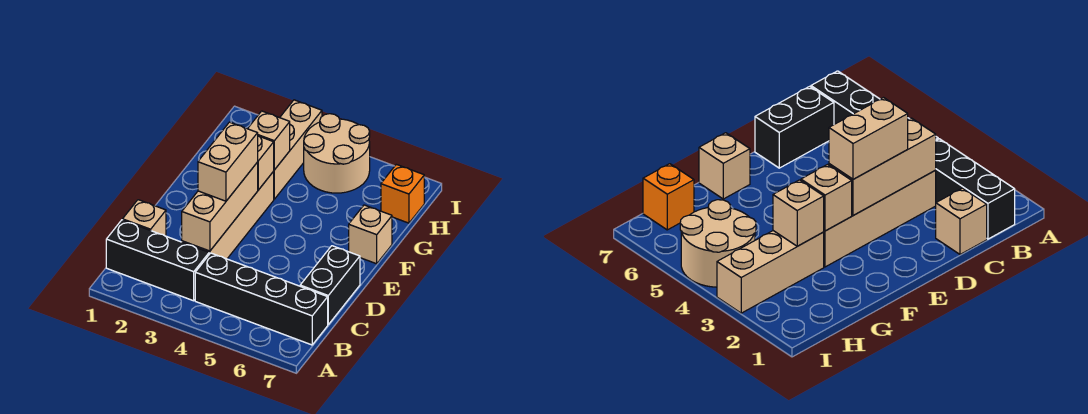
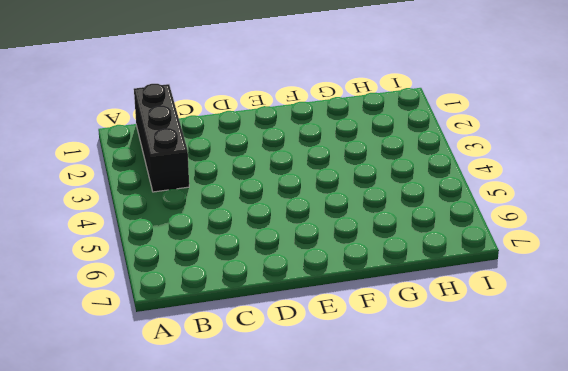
none -> black 1x4 brick [195,253,328,345]
none -> tan 1x1 brick [123,200,166,236]
none -> tan 1x4 brick [182,172,274,259]

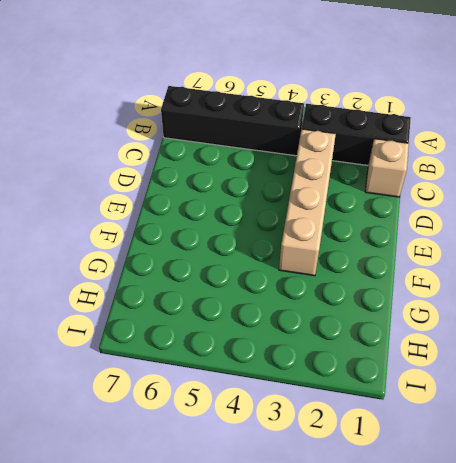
none -> black 1x2 brick [300,246,360,324]
none -> tan 1x1 brick [349,205,392,264]
none -> tan 1x3 brick [273,100,322,199]

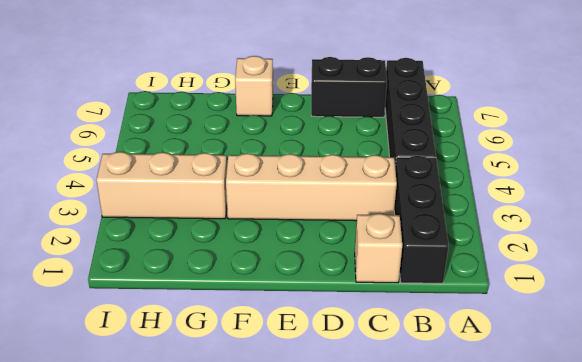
none -> tan 2x2 round brick [304,114,370,193]
none -> orange 1x1 brick [381,164,424,223]
none -> tan 1x3 brick [182,162,258,251]

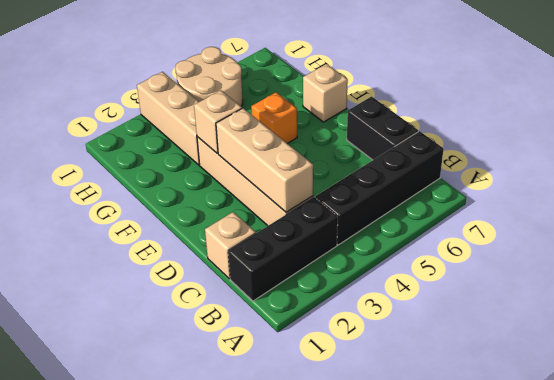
orange 1x1 brick [251,92,297,144] -> orange 1x1 brick moved to [381,164,424,223]
none -> tan 1x1 brick [248,111,290,170]
none -> tan 1x2 brick [198,122,258,201]

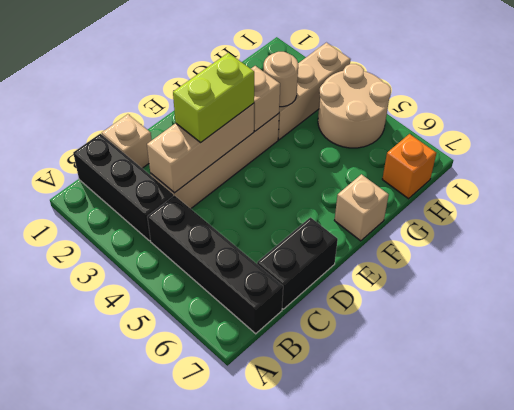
lime 1x2 brick [173,53,254,142] -> tan 1x2 brick [198,122,258,201]
tan 1x1 round brick [264,52,298,107] -> tan 1x1 brick [248,111,290,170]

